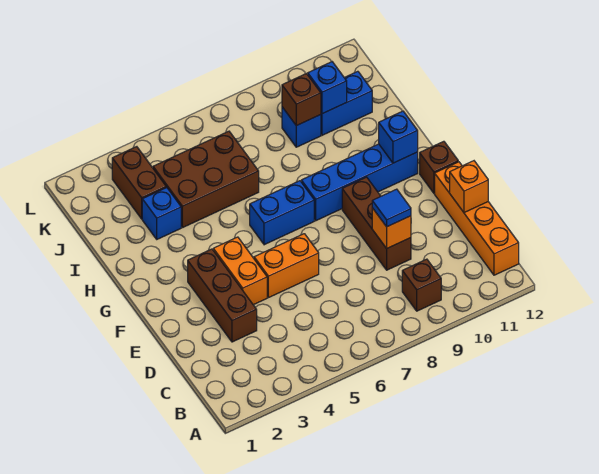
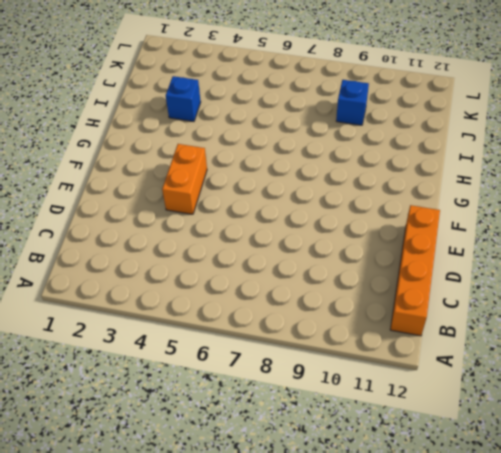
none -> brown 1x1 brick [402,259,441,311]
none -> brown 1x3 brick [188,249,257,342]
none -> brown 1x3 brick [342,177,411,270]

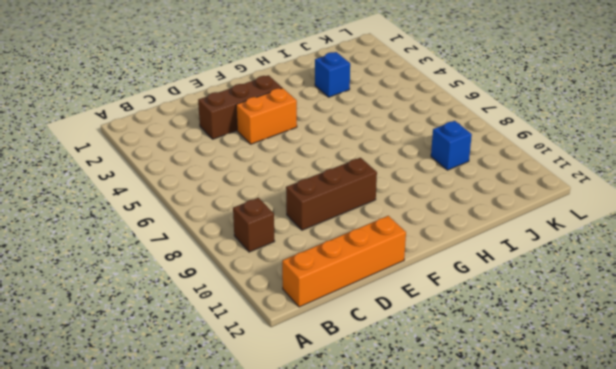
none -> orange 1x2 brick [254,234,319,298]
none -> brown 1x1 brick [420,141,458,193]
none -> blue 1x2 brick [250,181,314,245]

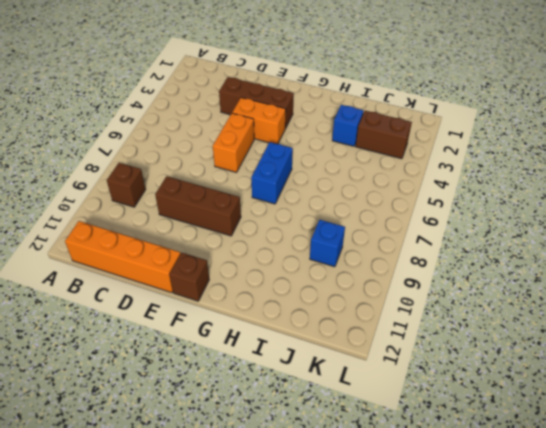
none -> blue 1x4 brick [301,144,418,221]
none -> brown 2x3 brick [153,131,259,228]
none -> blue 1x2 brick [321,71,372,135]

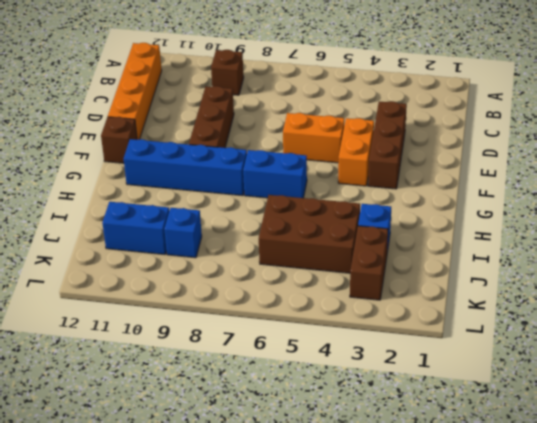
none -> orange 1x1 brick [372,208,411,248]
none -> orange 1x1 brick [450,161,488,213]
none -> blue 1x1 brick [379,111,418,163]

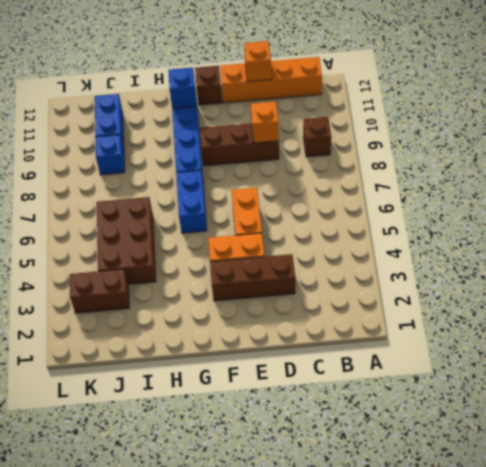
none -> blue 1x1 brick [142,187,181,239]
none -> brown 1x1 brick [282,74,321,126]
none -> blue 1x1 brick [308,62,347,114]

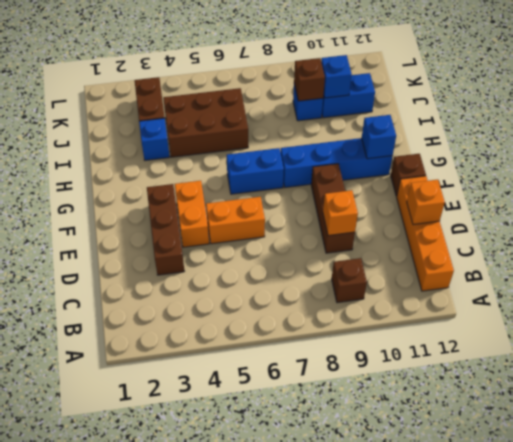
none -> blue 1x1 tile [372,189,411,227]

